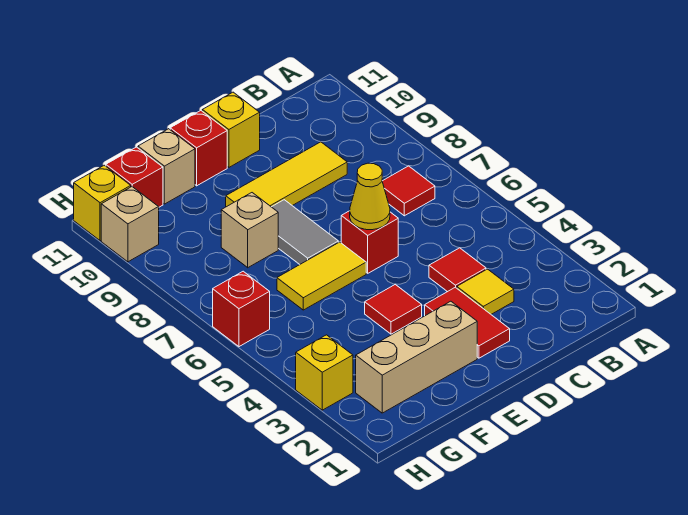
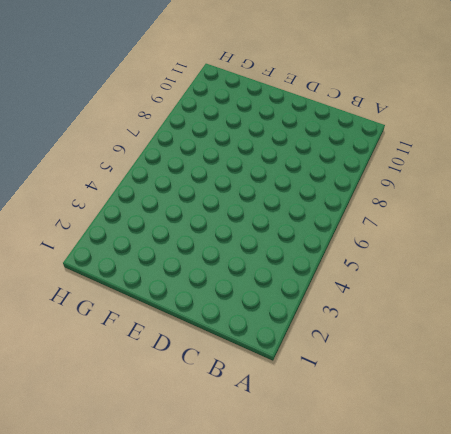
none -> red 1x1 tile [382,166,435,216]
none -> yellow 1x1 tile [457,269,514,314]
none -> red 1x1 tile [429,248,486,292]

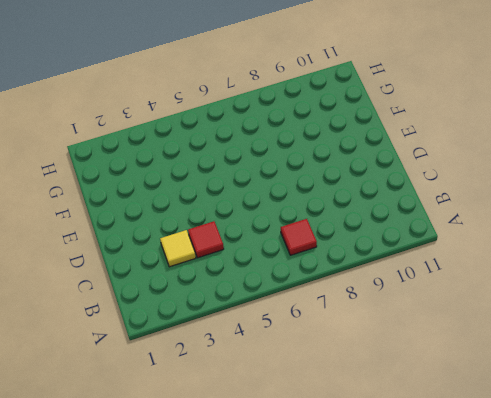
none -> yellow 1x3 tile [226,142,347,207]
none -> red 1x2 tile [425,287,510,358]
none -> red 1x1 brick [341,211,398,273]

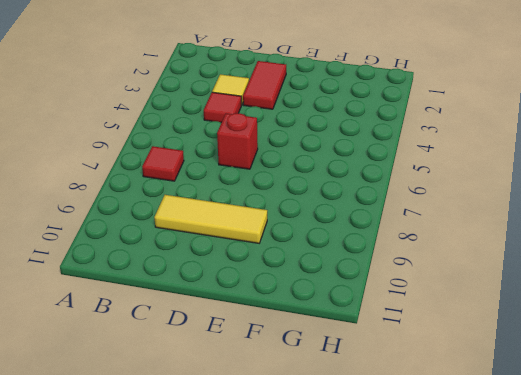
none -> yellow 1x1 brick [202,92,260,167]
none -> tan 1x3 brick [356,301,477,413]
none -> red 1x1 tile [365,285,422,334]

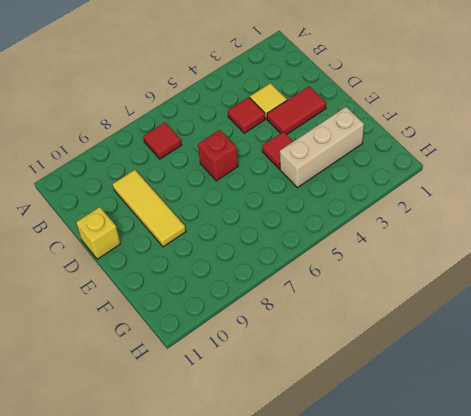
tan 1x3 brick [280,107,364,188] -> tan 1x3 brick turned to [356,301,477,413]
none -> yellow 1x2 tile [277,242,366,310]
none -> grey 1x2 tile [272,200,338,264]
none -> red 1x1 brick [170,111,227,186]

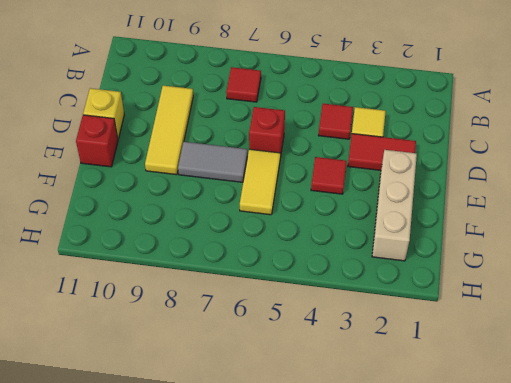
none -> tan 1x1 brick [221,193,278,268]
none -> tan 1x1 brick [138,129,195,204]
none -> red 1x1 brick [106,147,163,207]

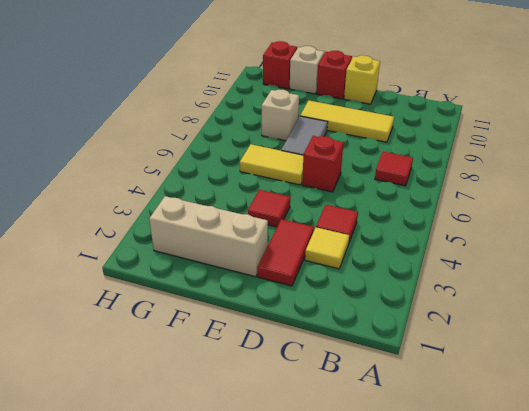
none -> yellow 1x1 brick [296,335,353,410]
none -> red 1x1 brick [213,271,270,347]
none -> tan 1x1 brick [101,187,159,262]

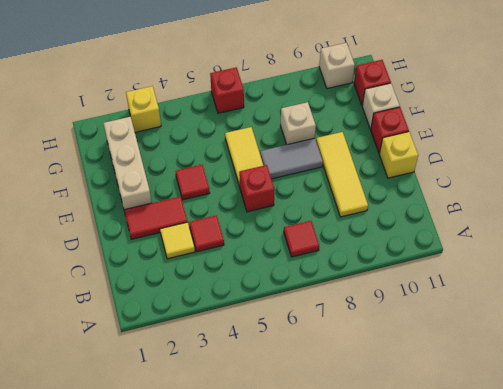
none -> yellow 1x1 brick [74,165,131,241]
none -> yellow 1x1 cone [350,163,390,230]

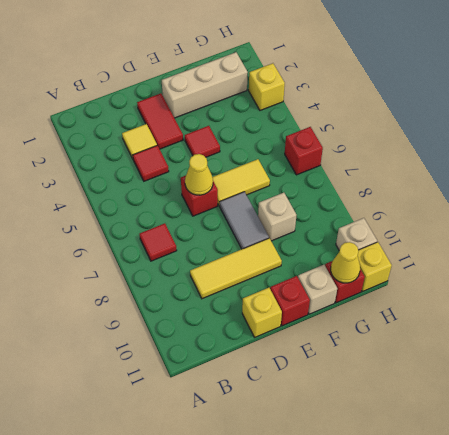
yellow 1x1 cone [331,242,360,283] -> none

